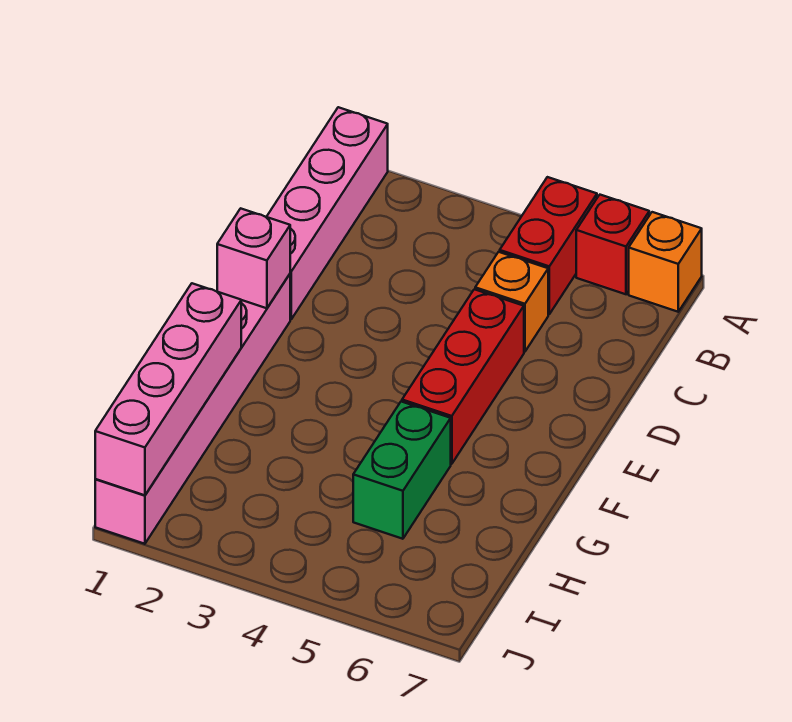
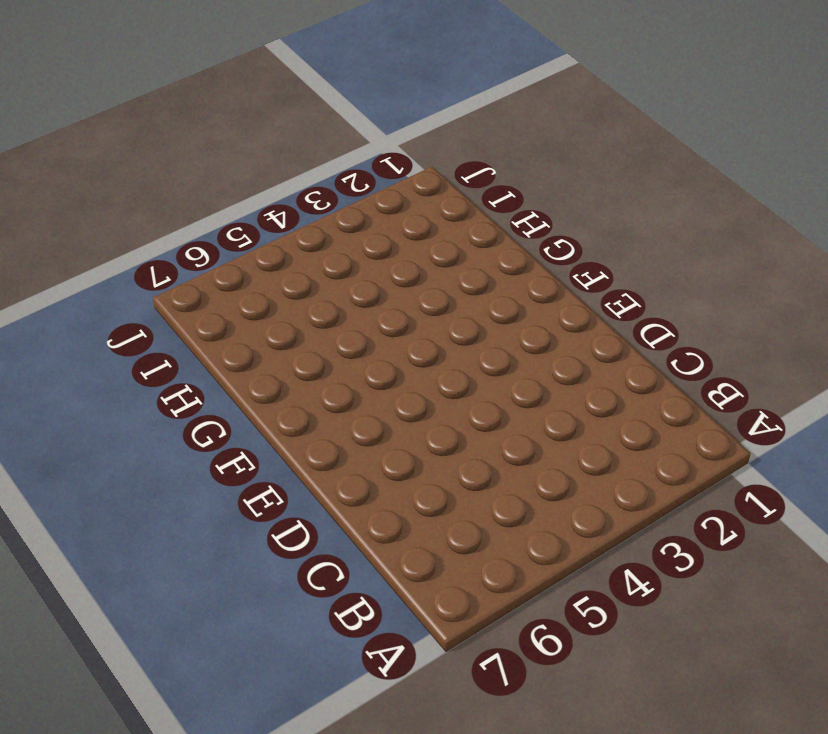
none -> pink 1x4 brick [267,107,388,319]
none -> red 1x2 brick [500,177,597,314]

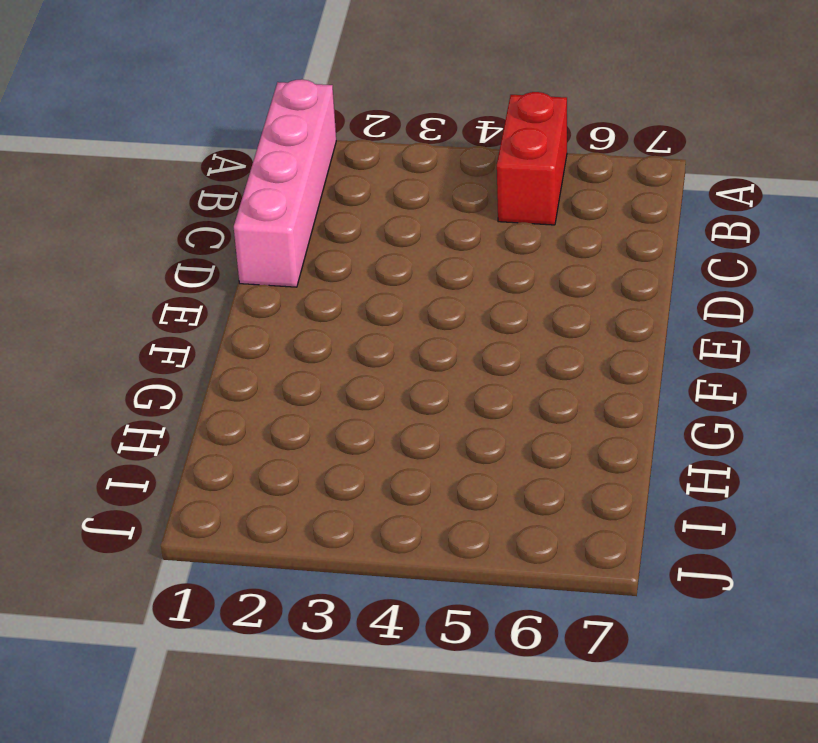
none -> red 1x1 brick [576,195,649,294]
none -> orange 1x1 brick [629,212,702,312]

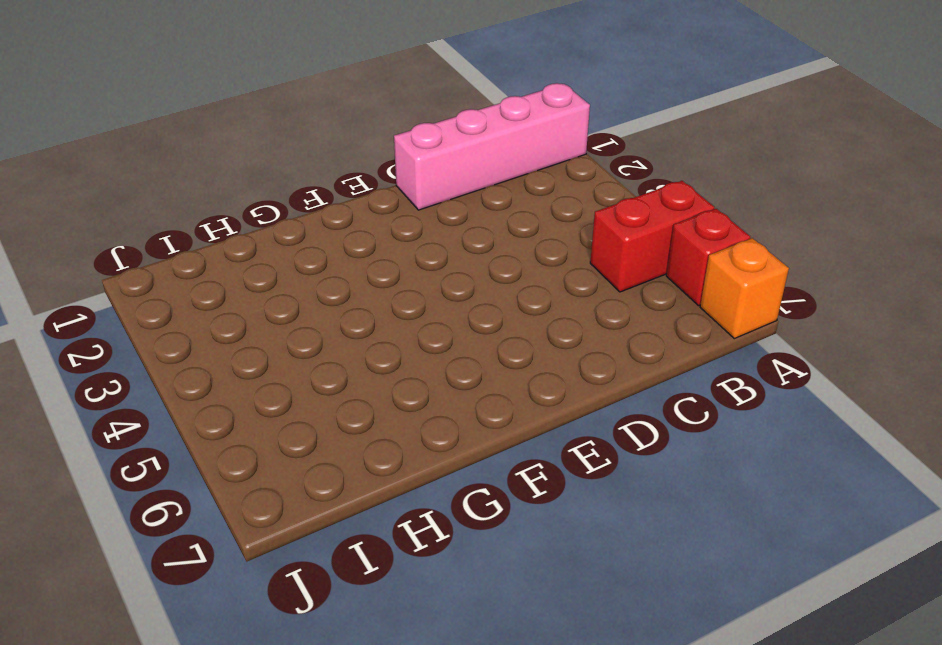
none -> orange 1x1 brick [475,252,548,352]
none -> red 1x3 brick [402,289,524,464]

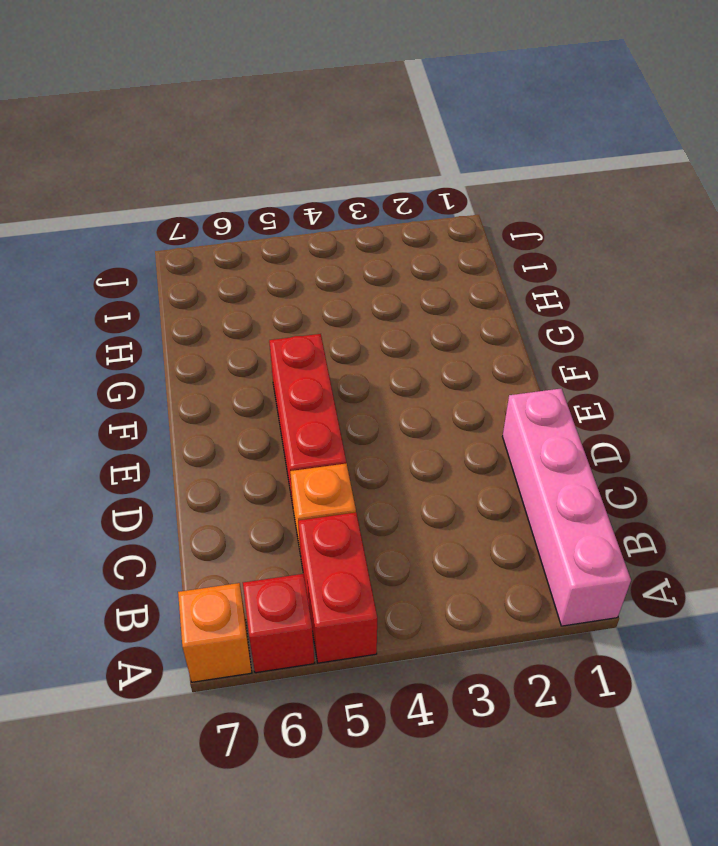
none -> pink 1x6 brick [95,274,290,544]
none -> green 1x2 brick [353,402,451,539]

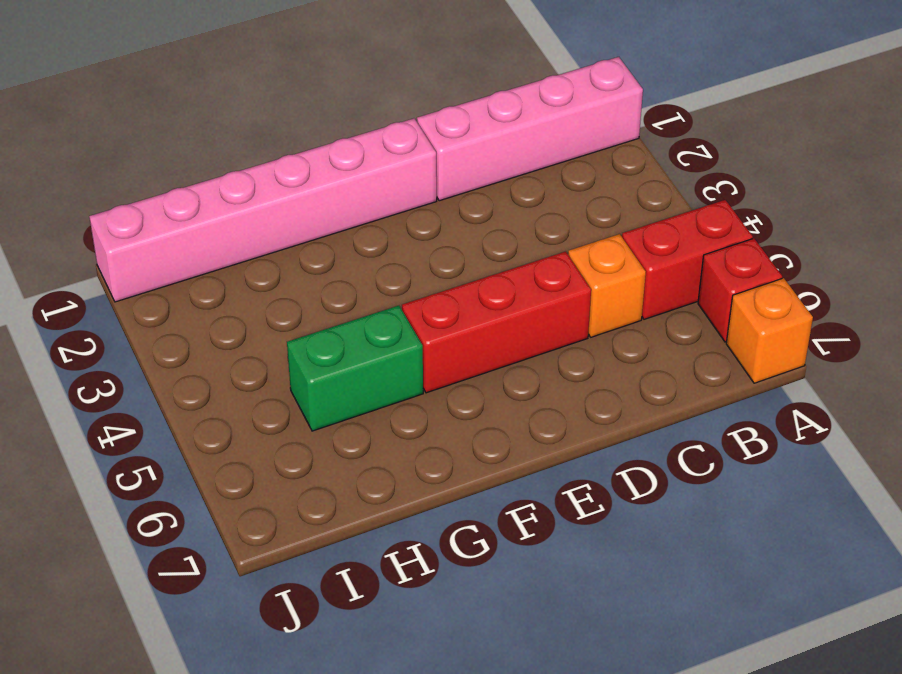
none -> pink 1x1 brick [217,208,290,308]
none -> pink 1x4 brick [95,283,241,495]

